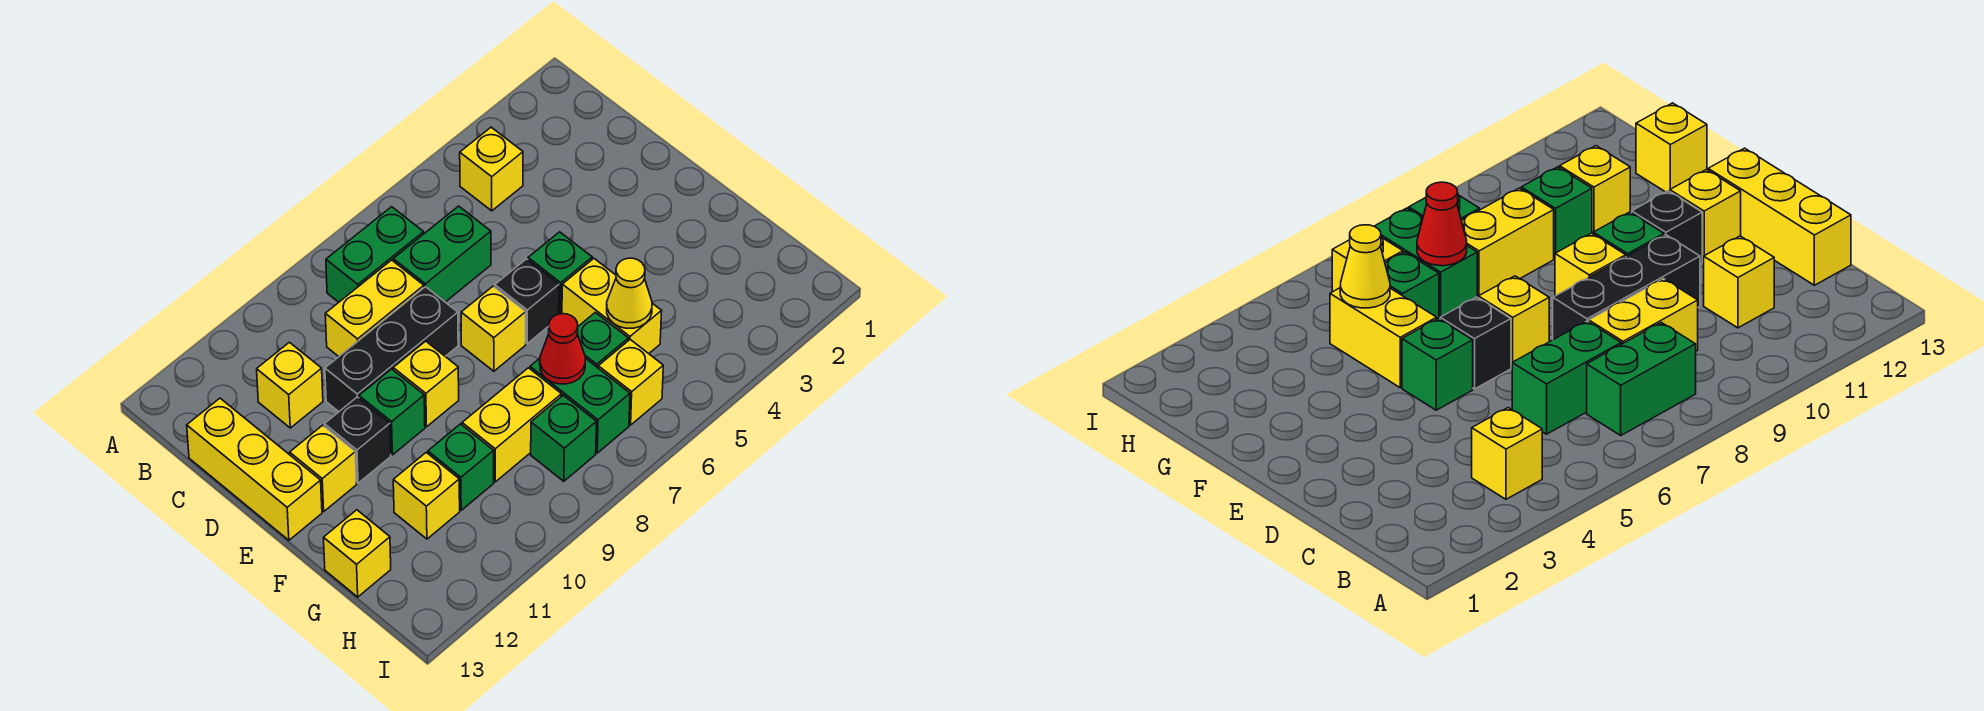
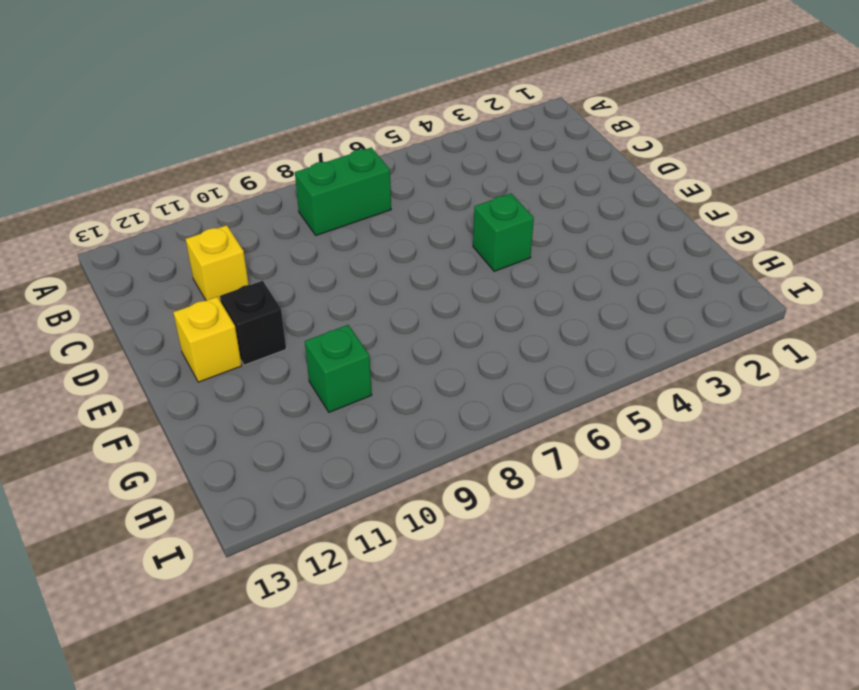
none -> yellow 1x1 brick [460,127,523,211]
none -> green 1x2 brick [393,206,491,302]
none -> yellow 1x2 brick [325,260,424,357]

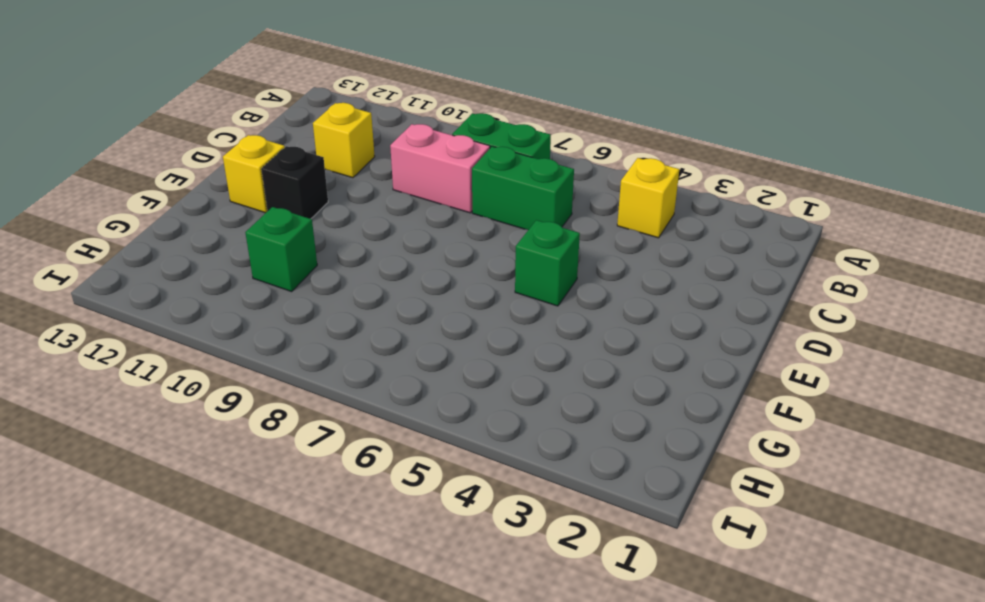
pink 1x2 brick [390,124,490,213] -> yellow 1x2 brick [325,260,424,357]
none -> yellow 1x3 brick [187,398,322,540]
none -> black 1x3 brick [325,287,458,412]
none -> black 1x1 brick [495,259,559,344]

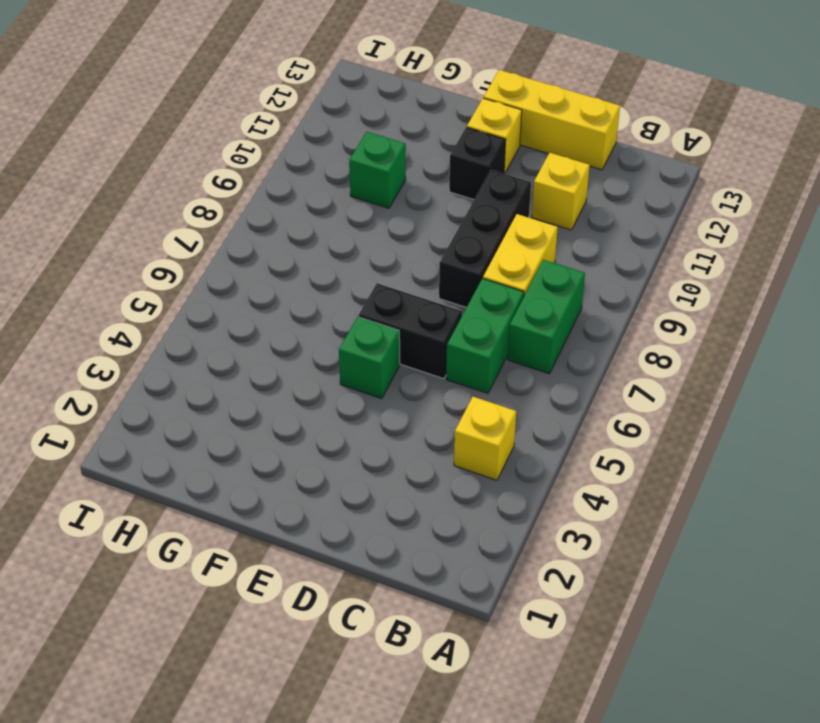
black 1x2 brick [359,283,462,379] -> black 1x1 brick [495,259,559,344]
none -> yellow 1x1 brick [461,286,526,371]
none -> yellow 1x1 brick [393,341,459,427]
none -> green 1x1 brick [359,369,425,455]

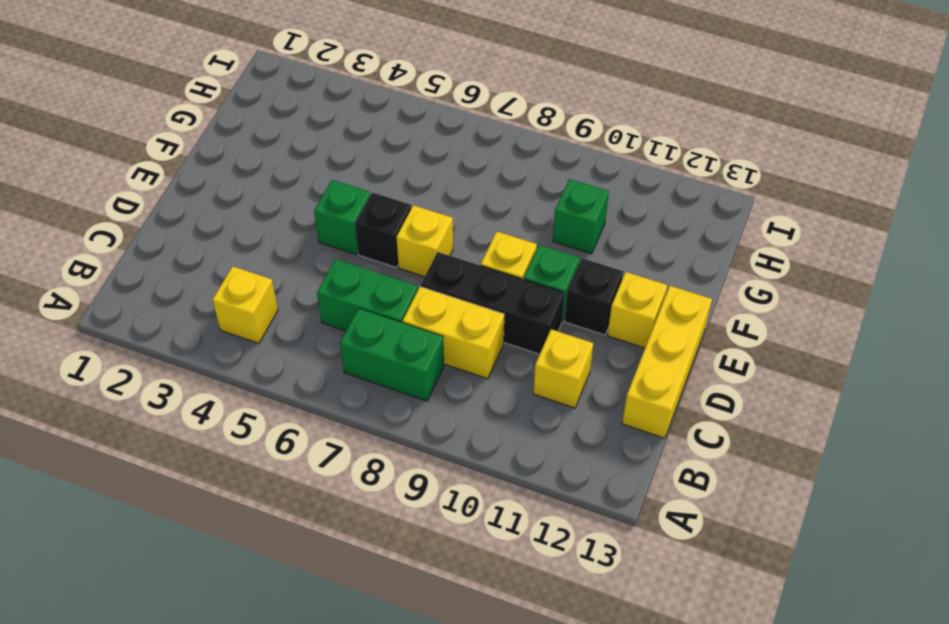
none -> yellow 1x2 brick [562,259,662,354]
none -> green 1x1 brick [577,312,628,368]
none -> green 1x2 brick [530,358,630,453]

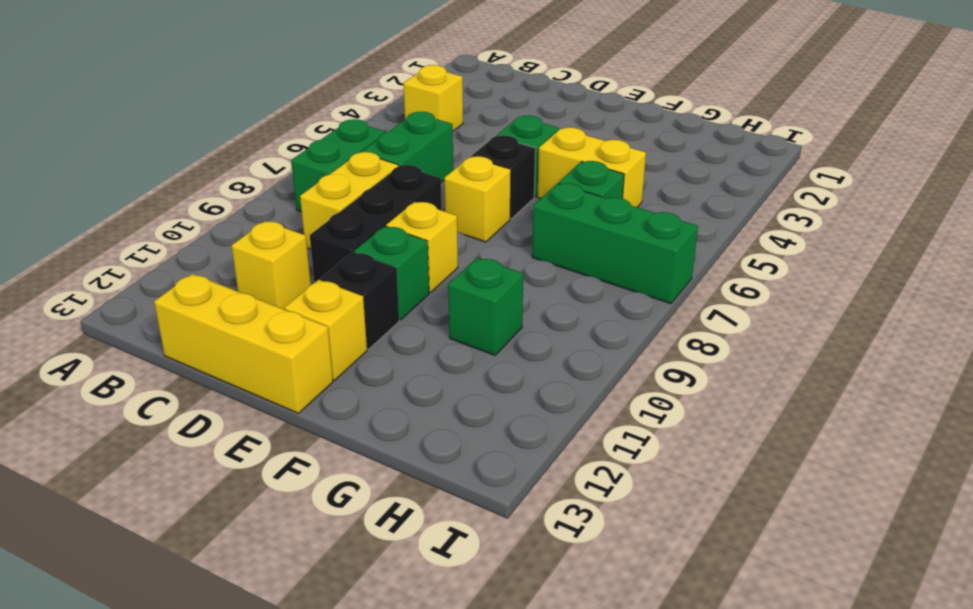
green 1x3 brick [532,183,698,304] -> green 1x2 brick [530,358,630,453]
none -> yellow 1x2 brick [462,368,562,482]
none -> yellow 1x1 brick [393,452,460,539]
none -> yellow 1x1 brick [324,510,391,597]

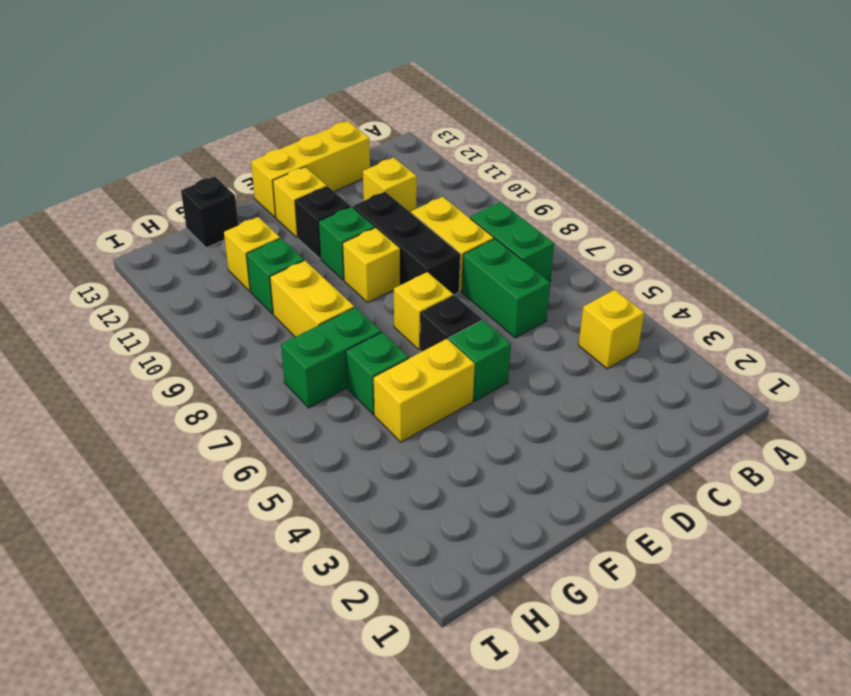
black 1x1 brick [181,176,238,248] -> yellow 1x1 brick [324,510,391,597]
none -> yellow 1x1 brick [598,340,663,425]
none -> green 1x1 brick [531,395,597,481]
none -> yellow 1x1 cone [607,258,652,328]

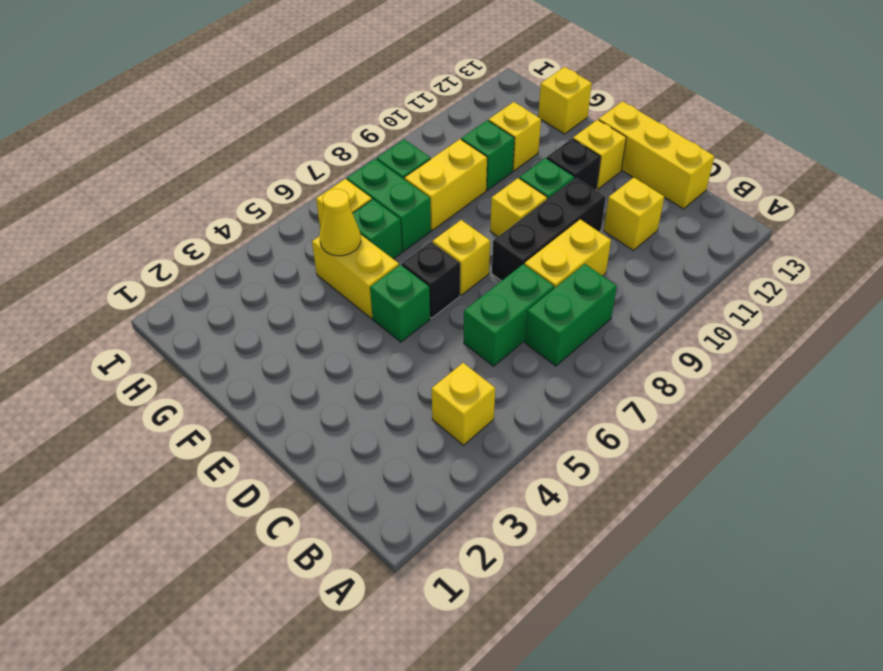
none -> red 1x1 cone [540,314,585,384]

